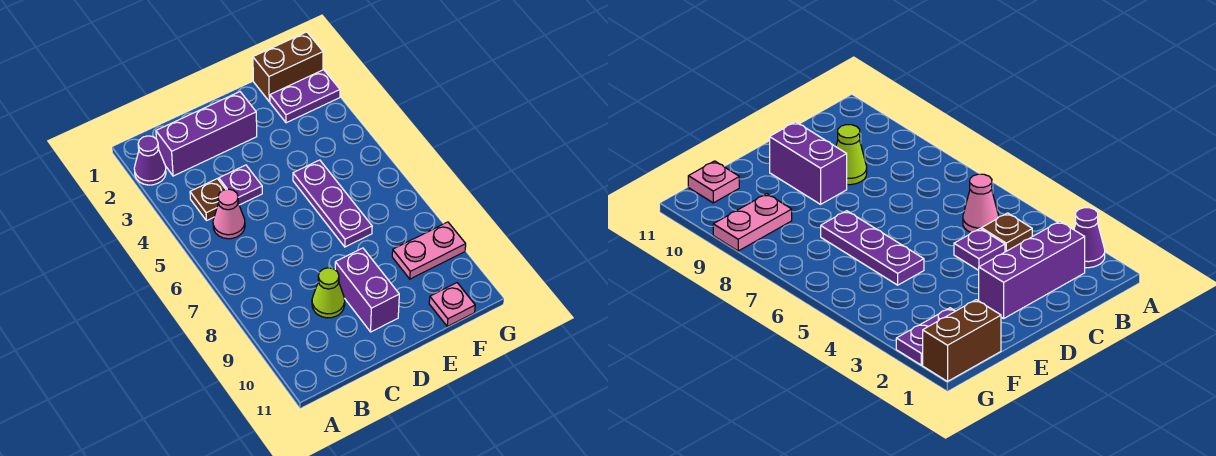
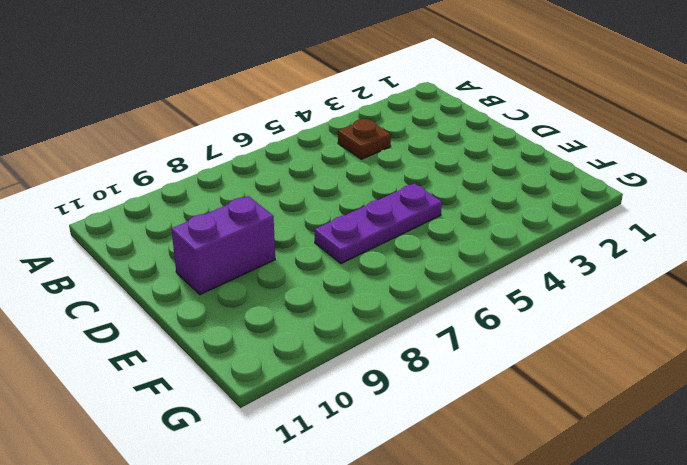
none -> purple 1x1 cone [134,136,166,185]
none -> purple 1x3 brick [156,92,257,176]
none -> pink 1x1 cone [213,189,245,239]

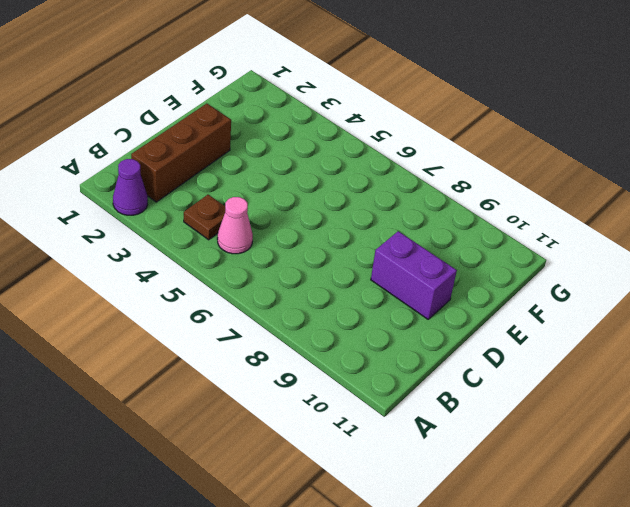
brown 1x3 brick [131,104,231,202] -> purple 1x3 brick [156,92,257,176]
none -> purple 1x1 plate [219,165,262,205]
none -> lime 1x1 cone [312,268,345,318]
none -> purple 1x3 plate [293,160,372,247]

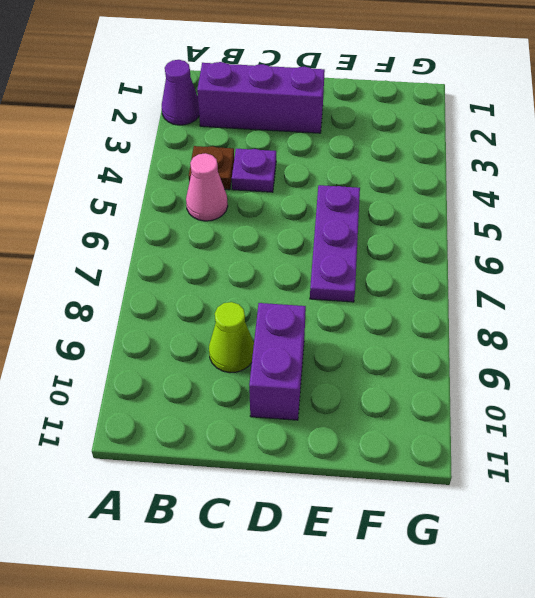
none -> brown 1x2 brick [253,32,323,102]
none -> purple 1x2 plate [270,70,340,123]
none -> pink 1x2 plate [392,222,466,279]

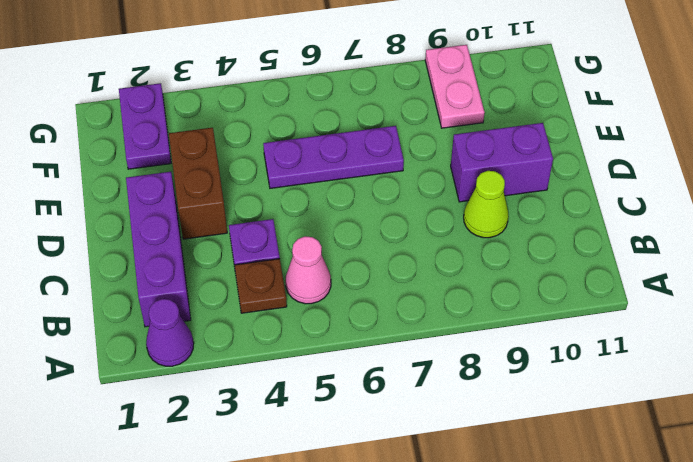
brown 1x2 brick [169,128,227,239] -> brown 1x2 brick moved to [253,32,323,102]
none -> pink 1x1 plate [429,283,475,326]

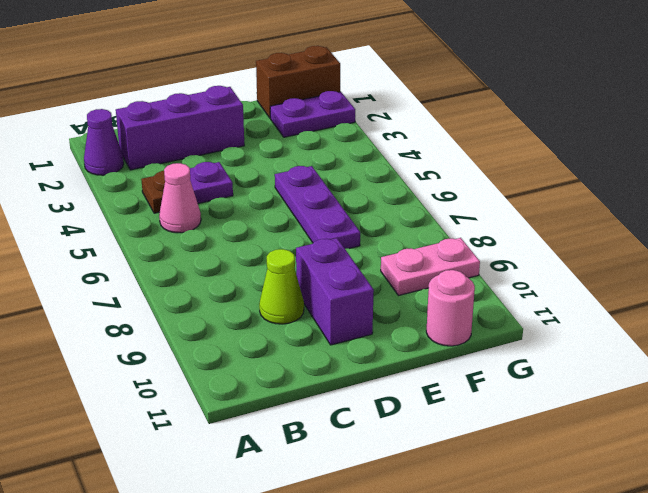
pink 1x1 round brick [426,270,475,346] -> pink 1x1 plate [429,283,475,326]

